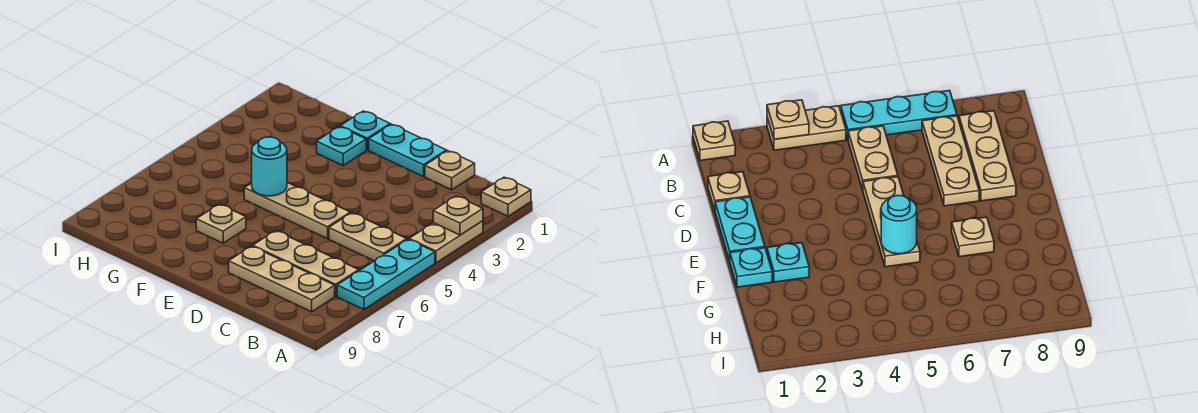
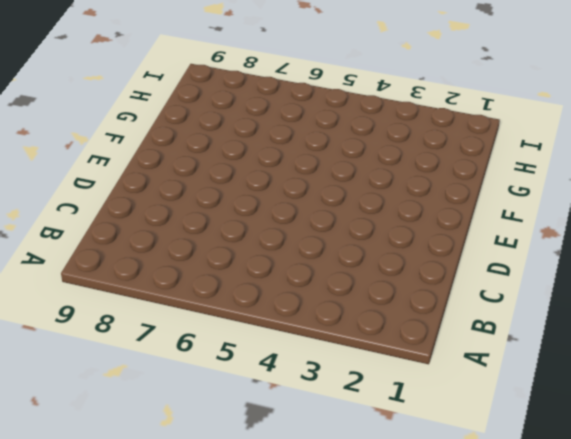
none -> tan 1x1 plate [481,177,531,216]
none -> tan 1x2 plate [409,221,483,263]
none -> cyan 1x3 plate [337,239,435,309]

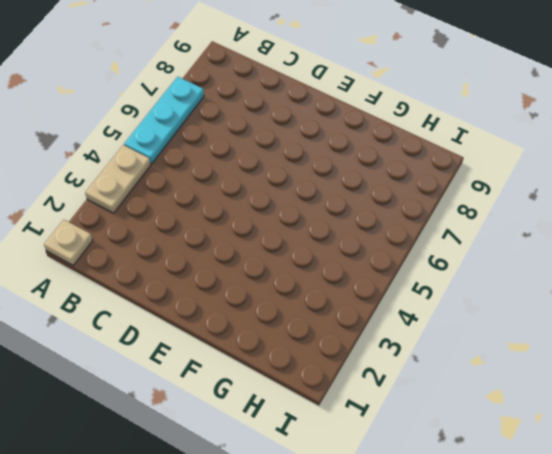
none -> tan 1x2 plate [329,213,407,261]
none -> tan 1x3 plate [253,231,359,296]
none -> tan 1x3 plate [229,246,335,312]

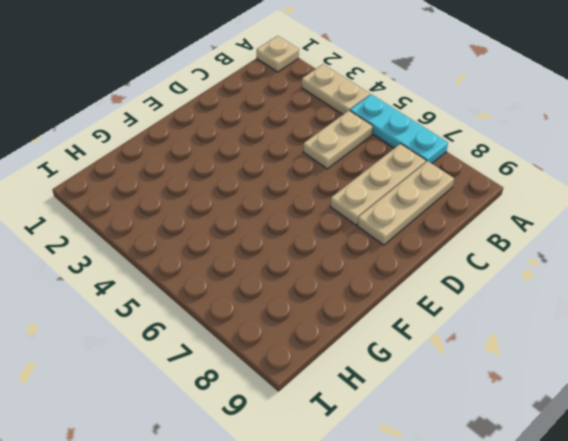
none -> tan 1x1 plate [425,151,475,190]
none -> cyan 1x2 plate [369,124,447,177]
none -> tan 1x3 plate [244,183,350,239]

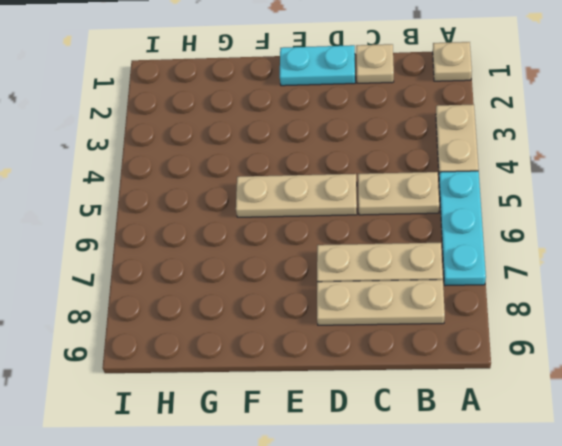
none -> cyan 1x1 plate [341,111,390,150]
none -> cyan 1x1 plate [317,127,366,165]
none -> tan 1x1 plate [196,204,246,243]

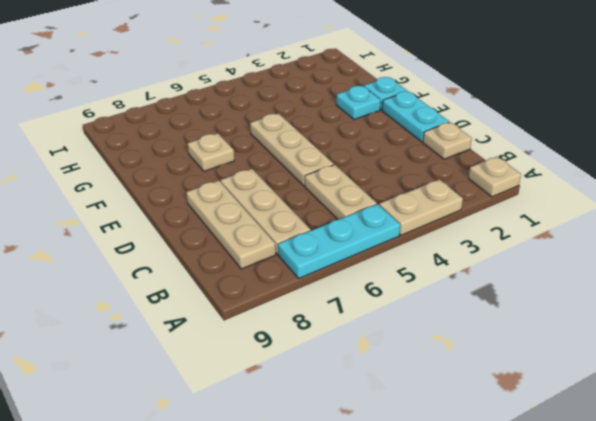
none -> tan 1x1 plate [433,196,483,235]
none -> cyan 1x1 round brick [252,137,287,196]

